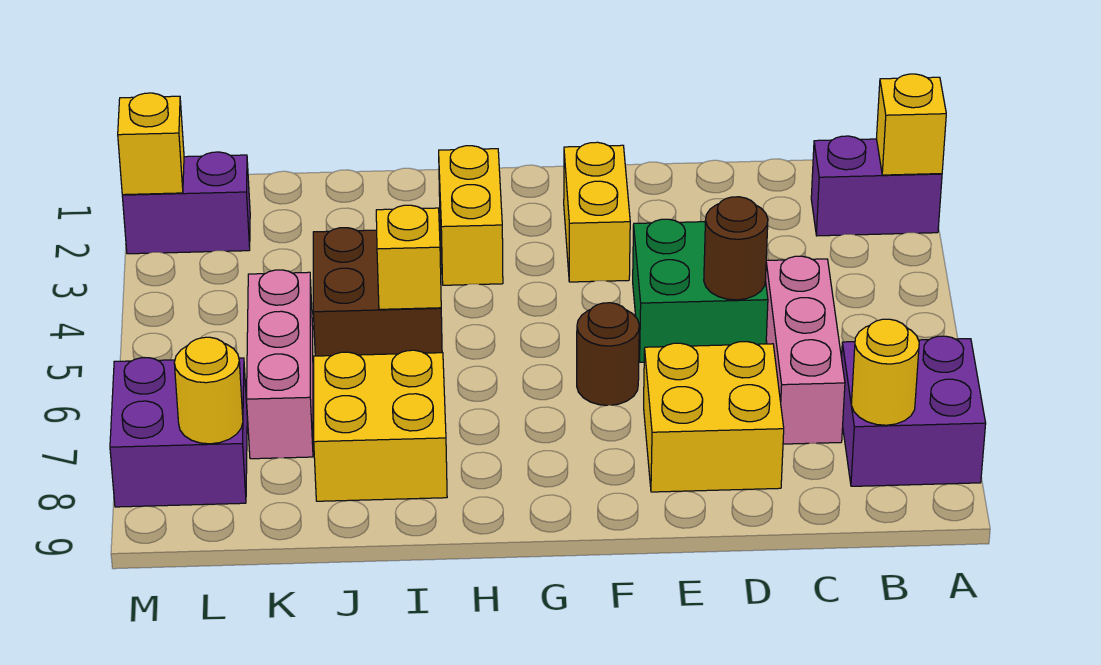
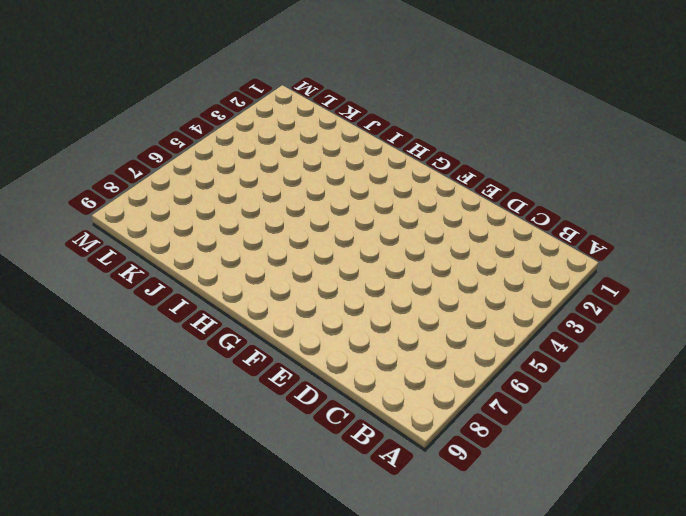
none -> purple 1x2 brick [811,136,942,236]
none -> purple 2x2 brick [842,336,986,486]
none -> pink 1x3 brick [766,256,845,444]

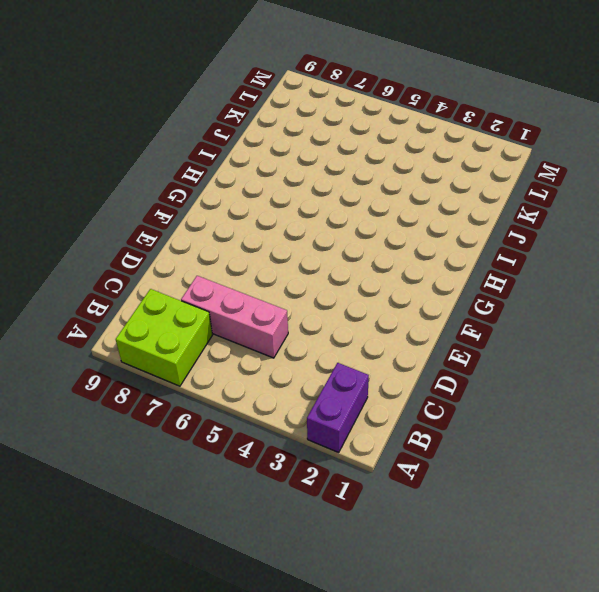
lime 2x2 brick [116,289,212,386] -> purple 2x2 brick [842,336,986,486]
none -> green 2x2 brick [633,219,768,362]
none -> yellow 2x2 brick [644,342,784,492]
none -> yellow 1x2 brick [564,142,630,282]

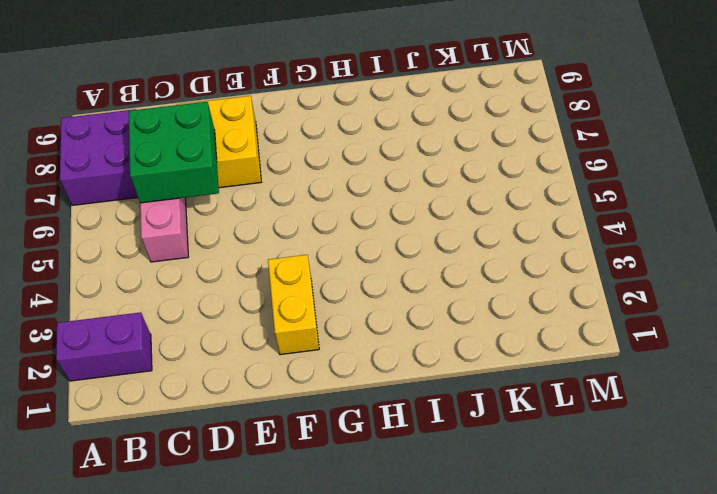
green 2x2 brick [129,102,219,203] -> green 2x2 brick moved to [633,219,768,362]
none -> brown 1x1 round brick [577,303,639,405]
none -> yellow 1x2 brick [439,146,503,285]
none -> brown 2x2 brick [313,228,442,356]

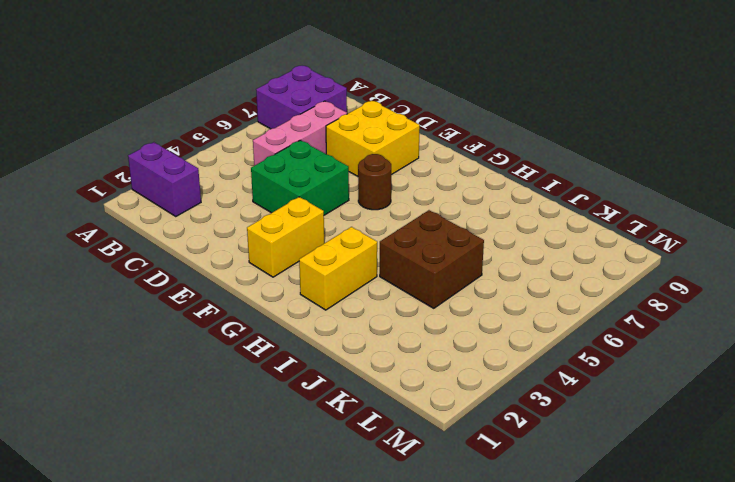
none -> yellow 2x2 brick [314,350,447,501]
none -> pink 1x3 brick [247,270,313,459]
none -> purple 1x2 brick [122,152,250,254]

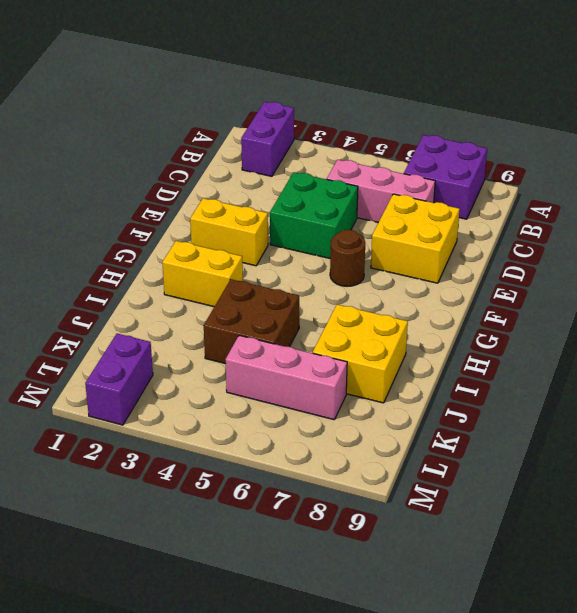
none -> purple 2x2 brick [110,358,247,507]
none -> yellow 1x1 brick [877,74,946,175]
none -> yellow 1x1 round brick [851,319,919,425]

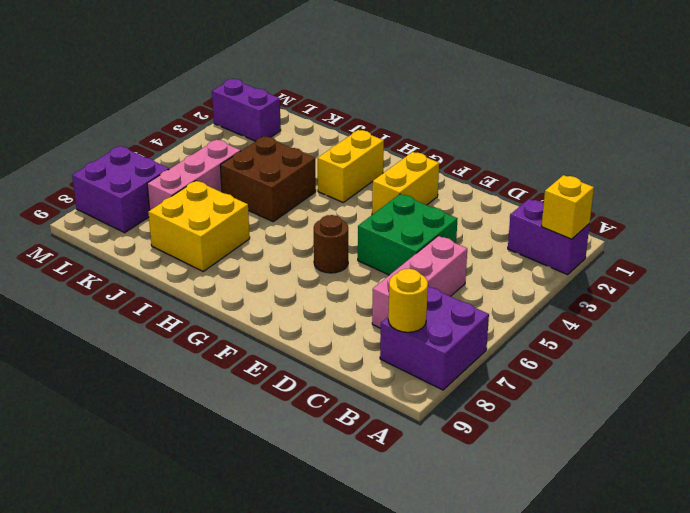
none -> yellow 2x2 brick [644,342,784,492]
none -> brown 1x1 round brick [704,197,768,300]
none -> yellow 1x1 brick [376,205,441,309]

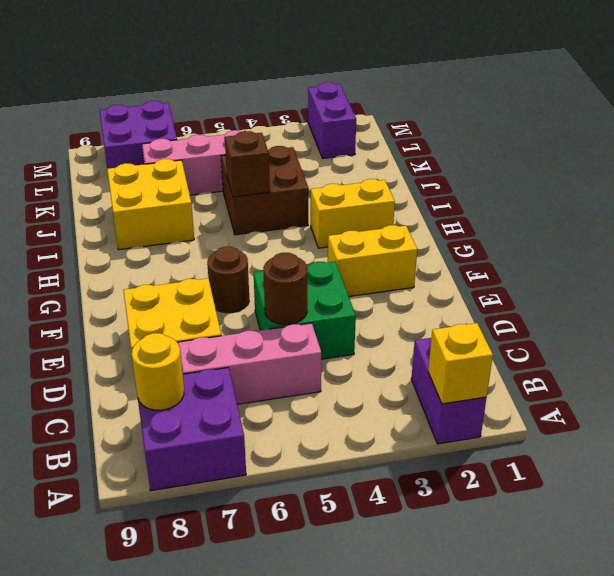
brown 1x1 brick [225,131,270,197] -> yellow 1x1 brick [376,205,441,309]
none -> yellow 1x1 round brick [174,337,243,444]
none -> yellow 1x1 brick [118,93,184,195]

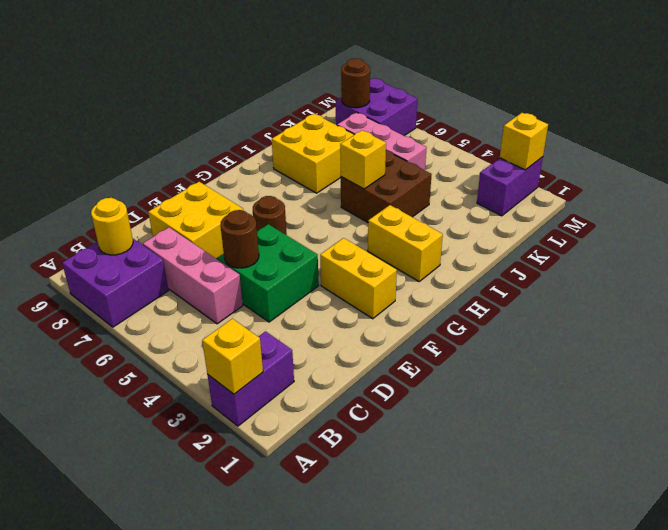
brown 1x1 round brick [341,59,370,108] -> yellow 1x1 round brick [174,337,243,444]

